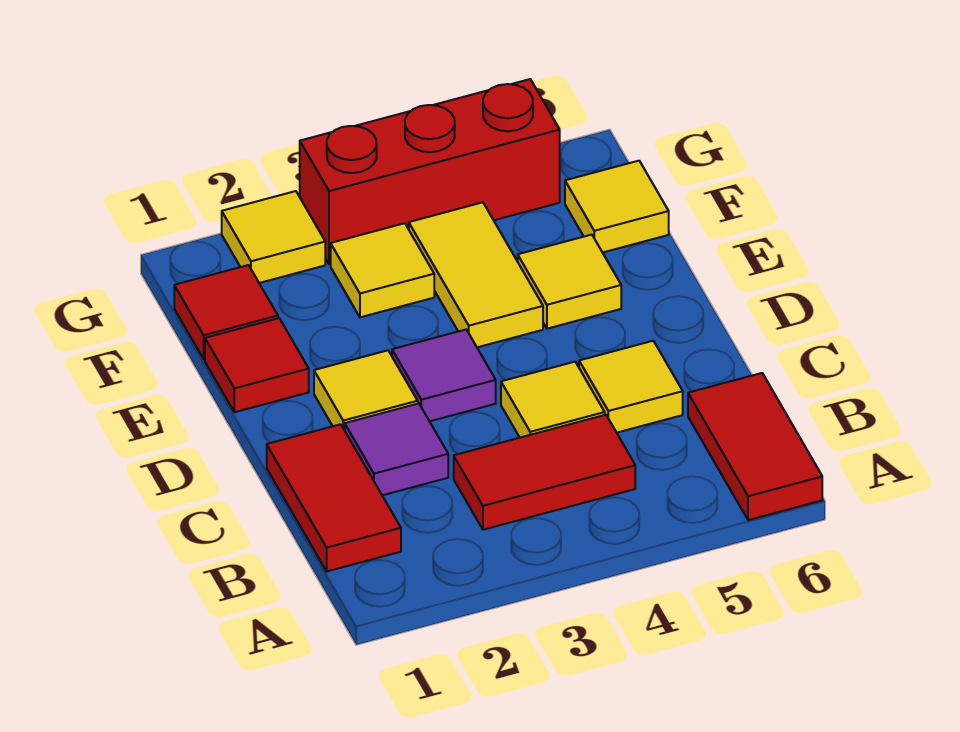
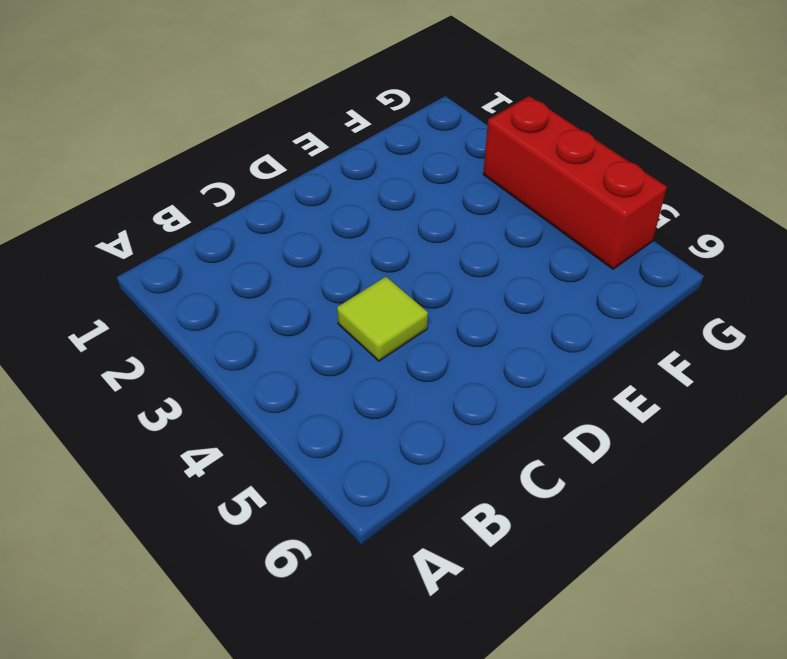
lime 1x1 tile [337,277,428,361] -> yellow 1x1 tile [501,362,605,438]
none -> red 1x2 tile [688,373,822,520]
none -> red 1x2 tile [267,424,401,571]
none -> red 1x2 tile [454,415,635,530]

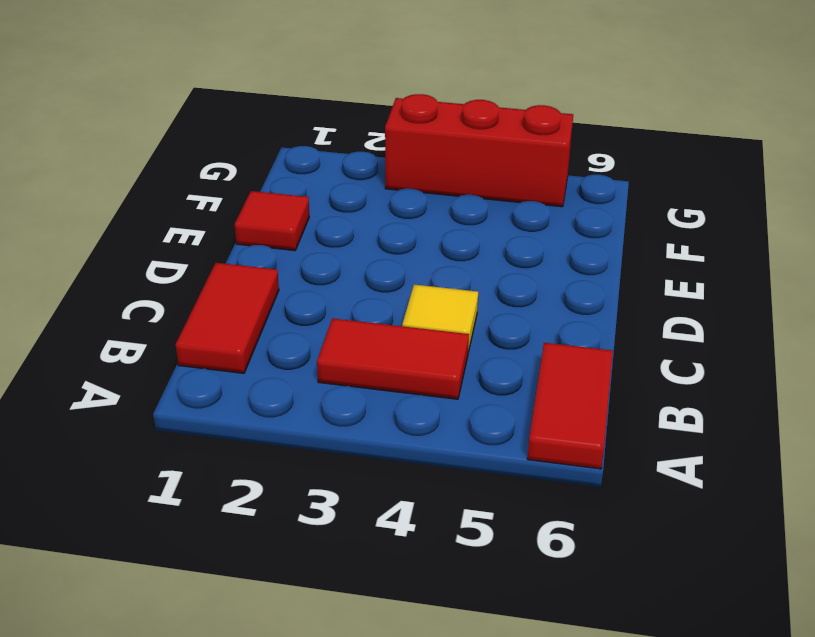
none -> purple 1x1 tile [345,403,448,495]
none -> yellow 1x1 tile [579,341,683,433]
none -> yellow 1x1 tile [314,350,418,430]

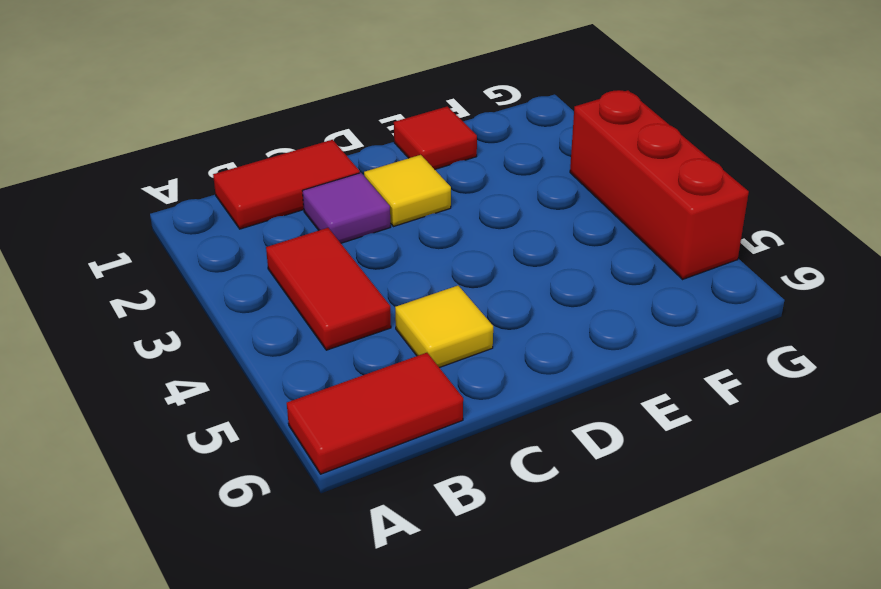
none -> yellow 1x1 tile [501,362,605,438]
none -> purple 1x1 tile [392,330,496,421]
none -> yellow 1x2 tile [409,202,543,347]

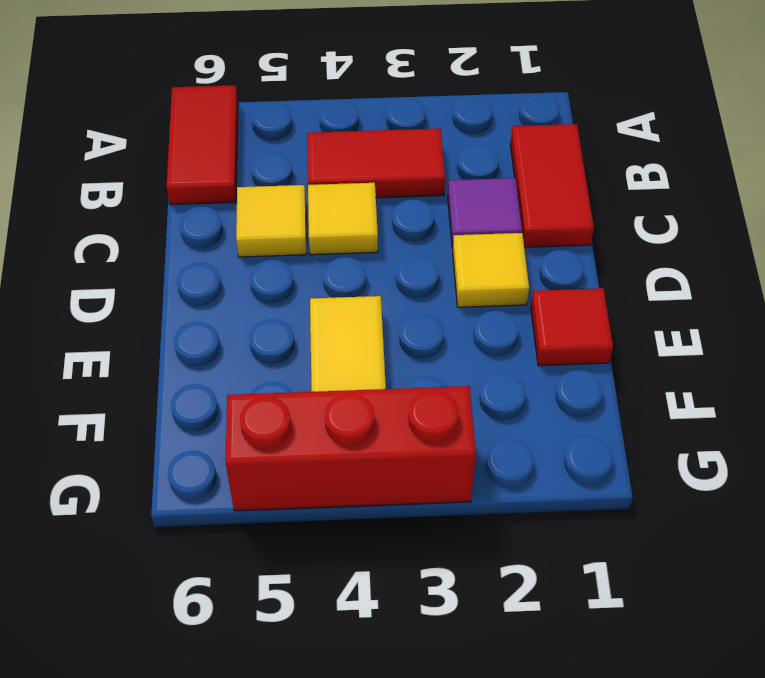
none -> purple 1x1 tile [392,330,496,421]
none -> yellow 1x1 tile [518,235,621,329]
none -> red 1x1 tile [174,265,278,359]

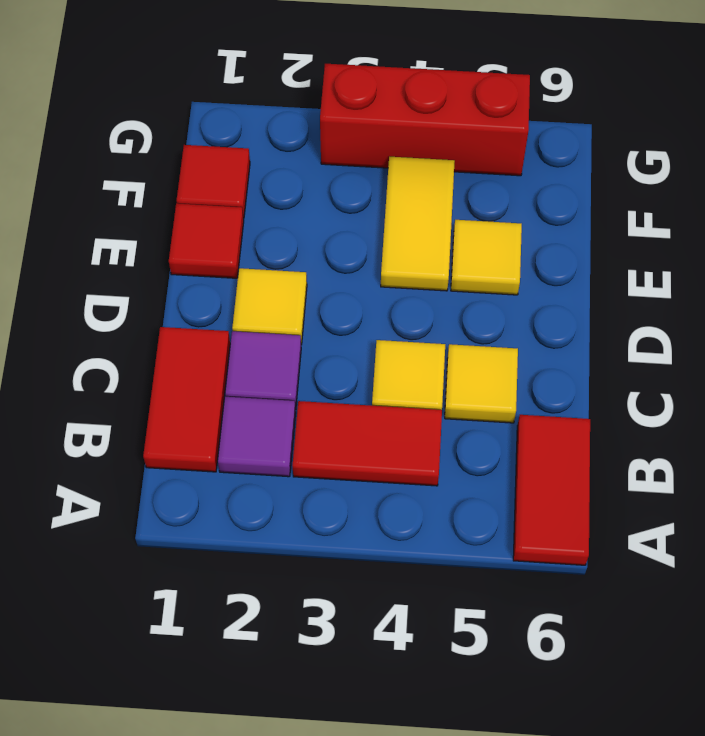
purple 1x1 tile [218,397,296,477] -> purple 1x1 tile moved to [392,330,496,421]
none -> yellow 1x1 tile [331,223,434,317]
none -> yellow 1x1 tile [565,161,669,253]
none -> yellow 1x1 tile [222,191,325,283]

